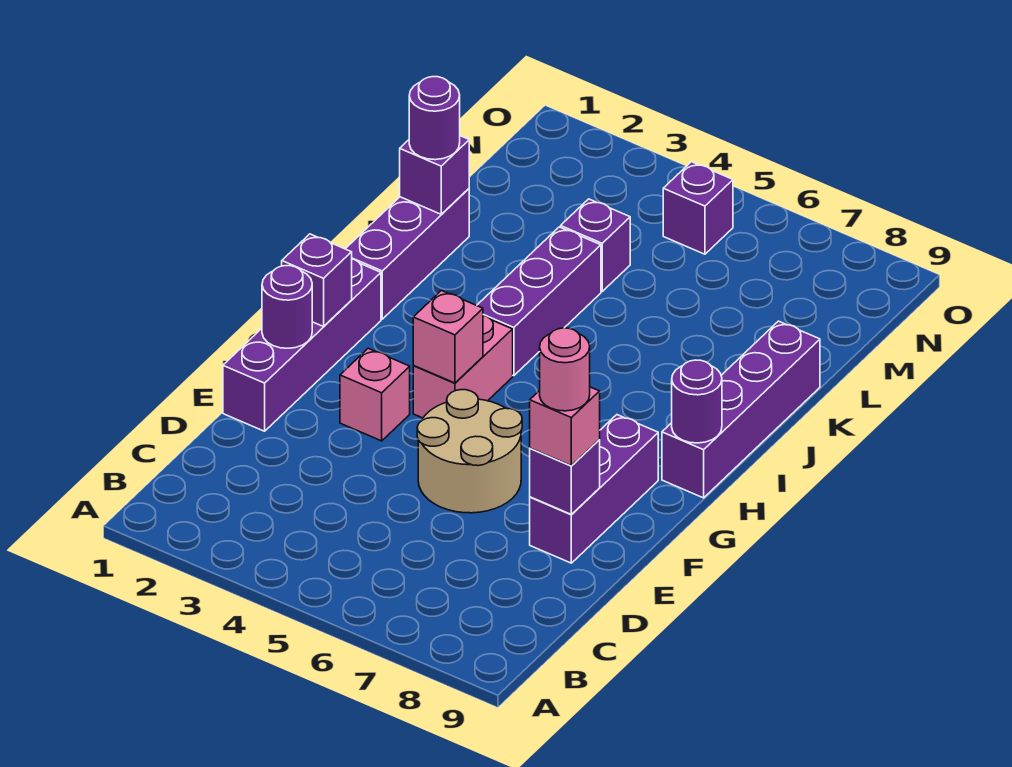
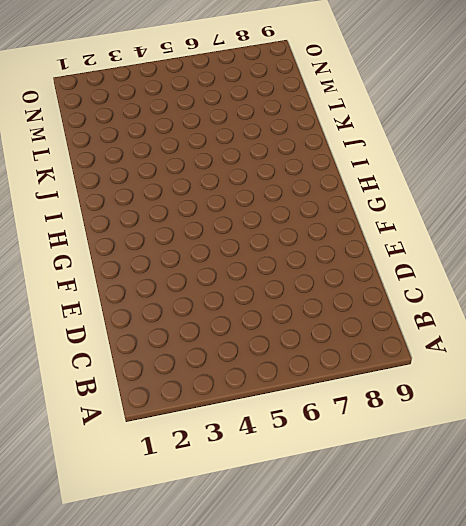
none -> purple 1x4 brick [223,259,381,431]
none -> tan 2x2 round brick [417,390,522,513]
none -> purple 1x3 brick [530,415,658,563]

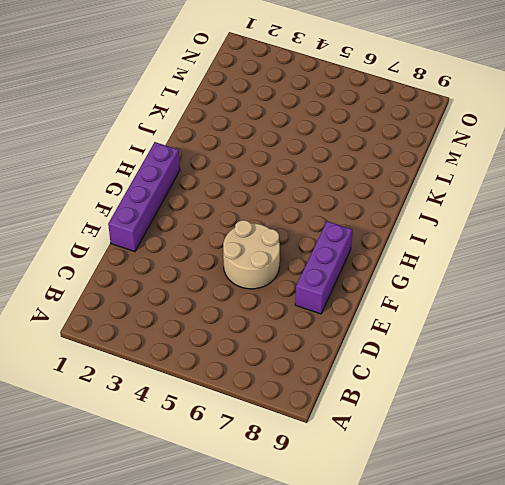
none -> pink 1x1 brick [340,348,410,441]
none -> pink 1x2 brick [413,315,513,418]
none -> purple 1x4 brick [662,321,820,498]

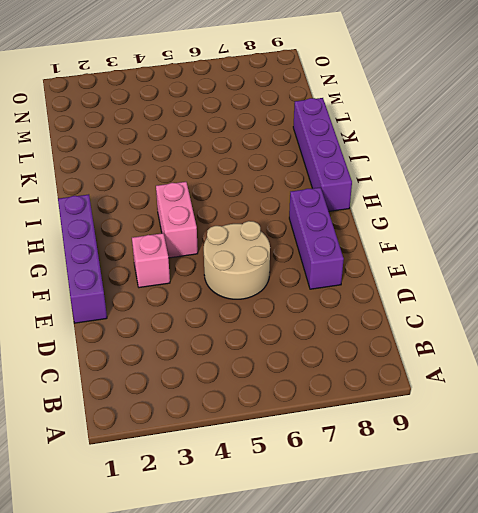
none -> purple 1x3 brick [346,189,469,319]
none -> purple 1x3 brick [477,227,601,376]
none -> purple 1x1 brick [561,199,630,291]

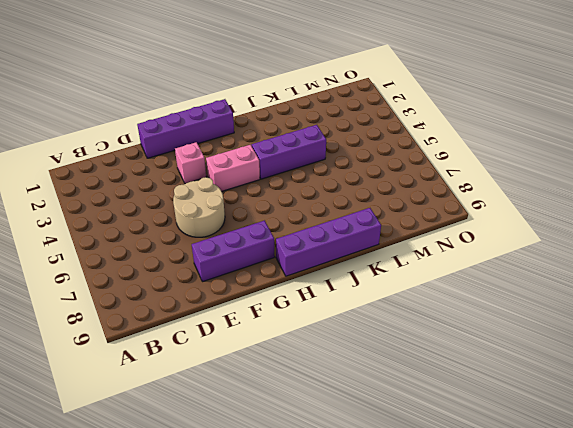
none -> purple 1x3 brick [346,189,469,319]
none -> purple 1x1 brick [561,199,630,291]
none -> purple 1x1 brick [663,162,733,254]

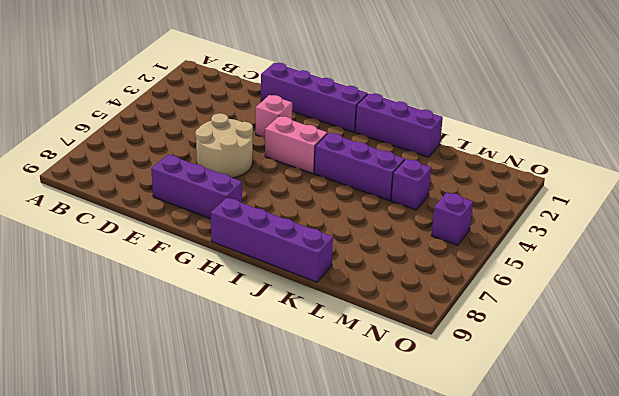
none -> purple 1x1 brick [530,440,600,515]
none -> purple 1x1 round brick [262,266,312,348]
none -> purple 1x1 brick [282,234,352,327]

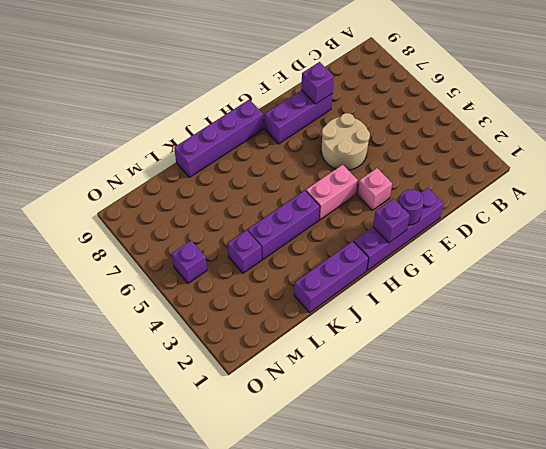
none -> pink 1x1 brick [413,291,483,383]
none -> purple 1x1 round brick [672,360,722,443]
none -> purple 1x1 brick [400,136,469,214]

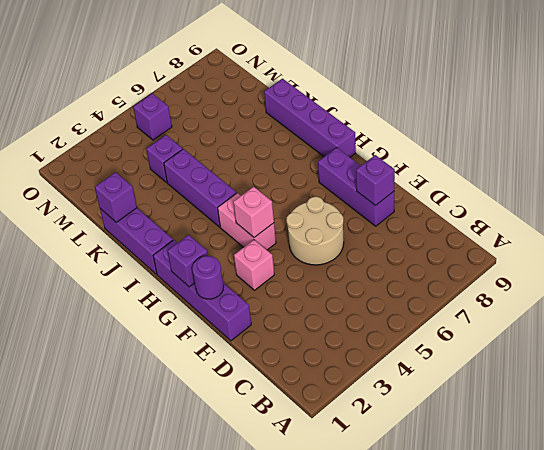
none -> purple 1x1 round brick [672,360,722,443]
none -> pink 1x1 brick [530,387,600,466]
none -> purple 1x1 round brick [409,77,460,160]

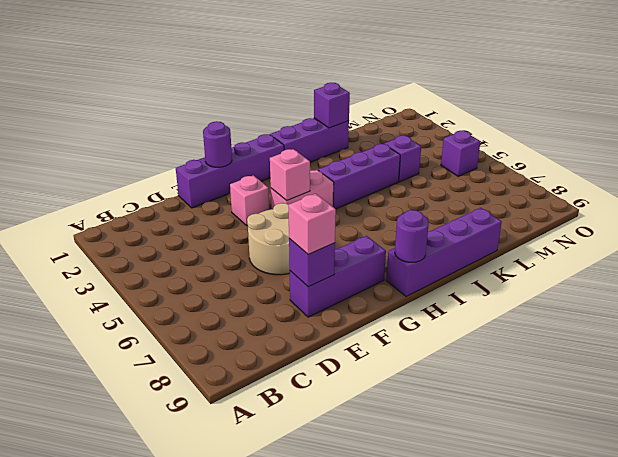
none -> purple 1x1 brick [282,234,352,327]
none -> purple 1x1 round brick [409,77,460,160]
none -> pink 1x1 round brick [540,328,590,411]

